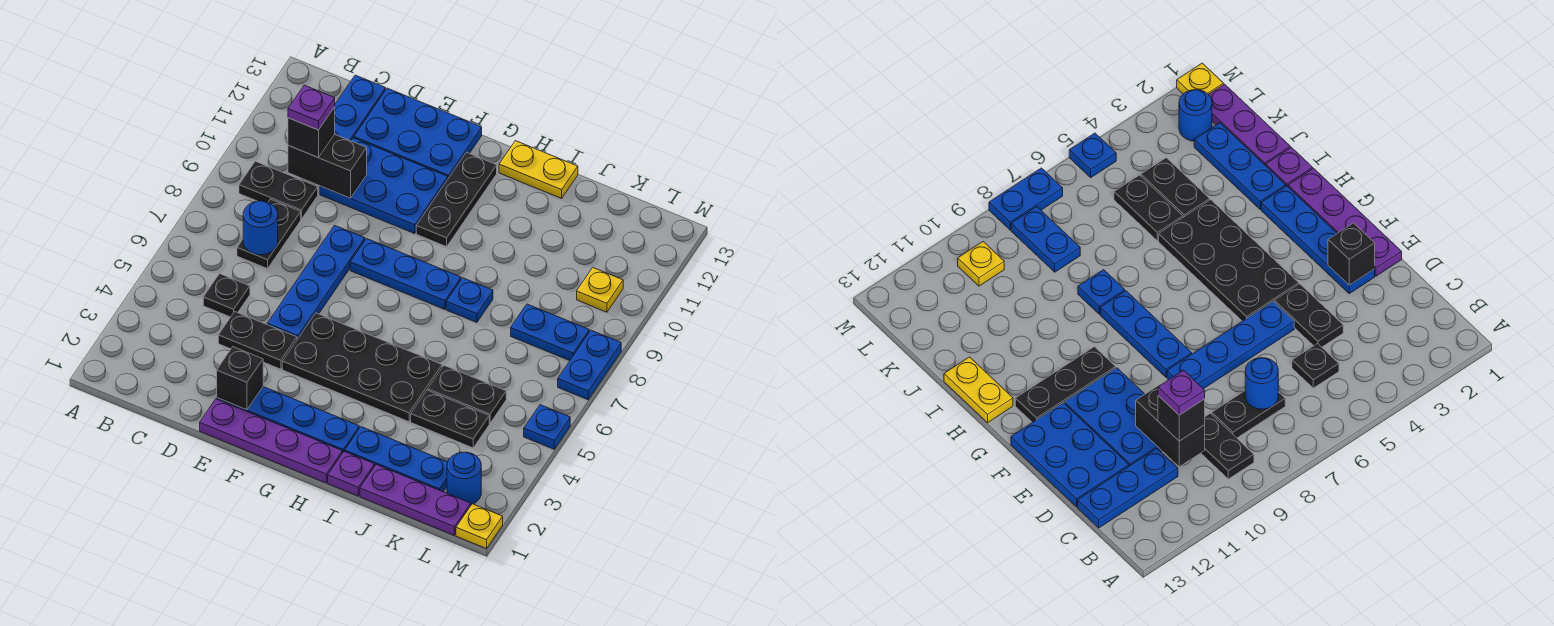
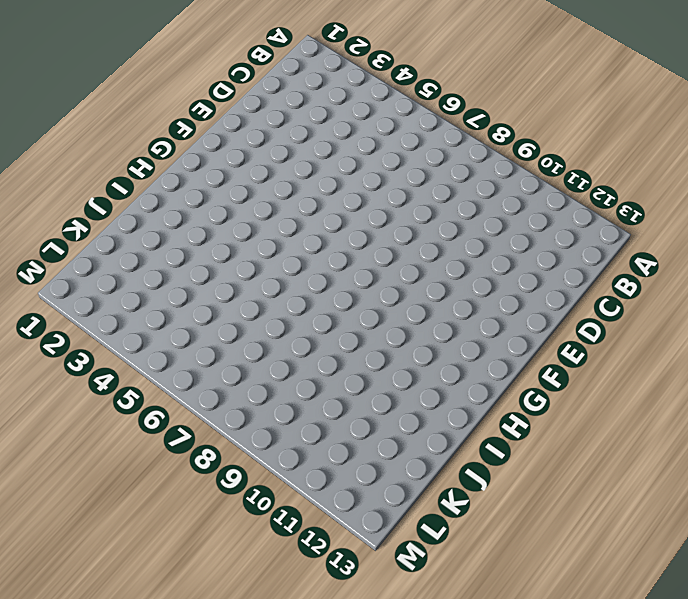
none -> black 1x2 plate [239,161,318,219]
none -> black 1x1 plate [203,274,250,317]
none -> black 1x2 plate [237,199,301,269]
none -> blue 1x3 plate [335,75,386,141]

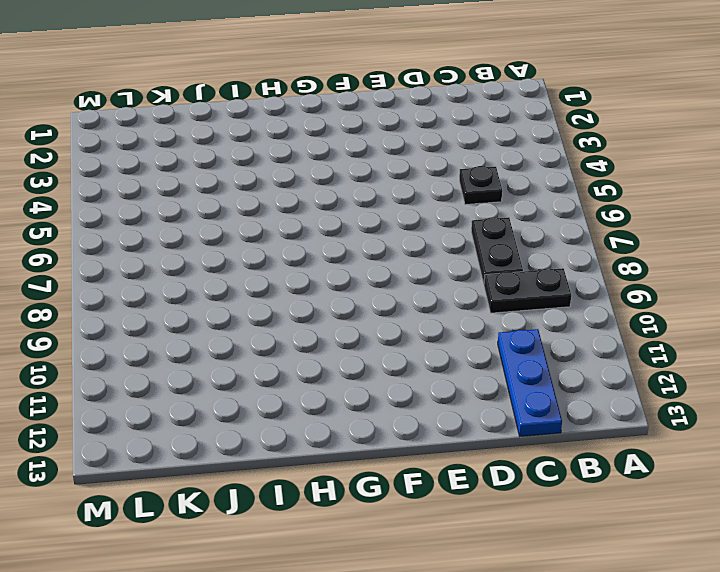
none -> black 1x2 plate [218,311,297,369]
none -> blue 2x3 plate [320,138,448,234]
none -> blue 2x3 plate [354,88,482,178]
none -> purple 1x4 plate [200,399,342,483]

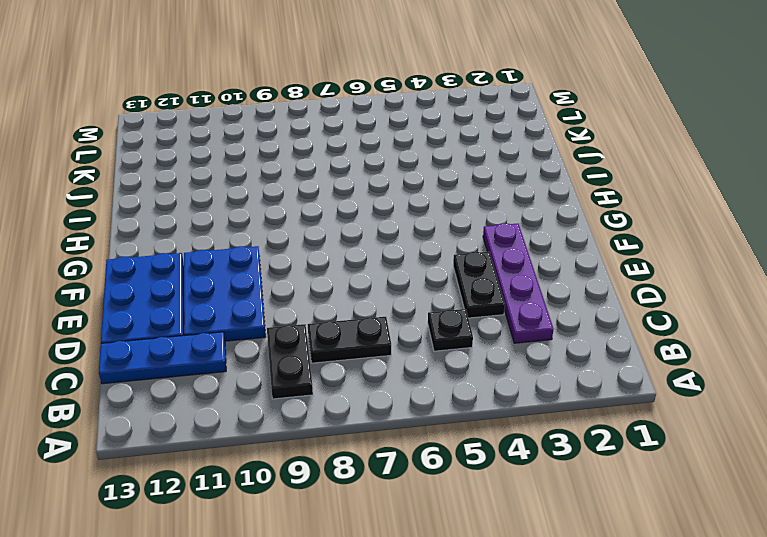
purple 1x4 plate [483,223,554,343] -> purple 1x4 plate moved to [200,399,342,483]
none -> blue 1x4 plate [217,387,359,453]
none -> blue 1x4 plate [267,225,365,339]
none -> black 2x4 plate [282,313,442,422]
none -> blue 1x3 plate [350,239,461,309]

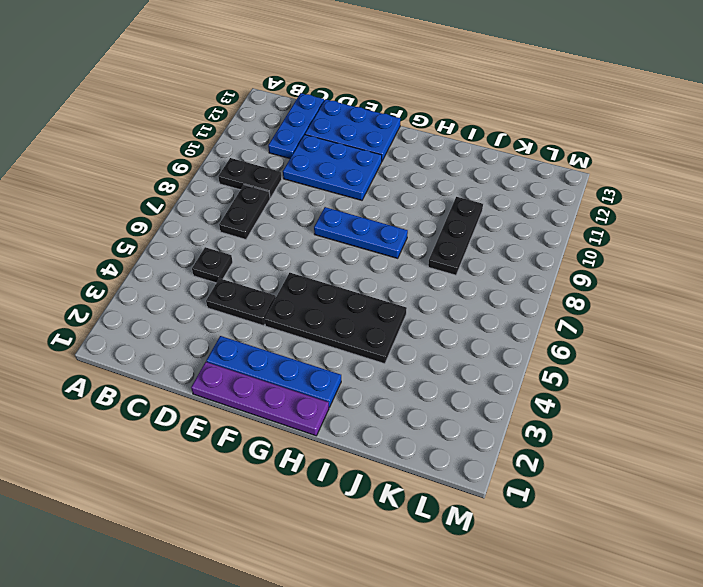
black 1x3 plate [428,197,483,275] -> black 1x3 plate moved to [416,152,497,247]
none -> blue 1x4 plate [267,225,365,339]
none -> yellow 1x2 plate [499,141,578,198]
none -> purple 1x1 plate [328,451,374,496]
none -> blue 1x3 plate [345,427,448,492]

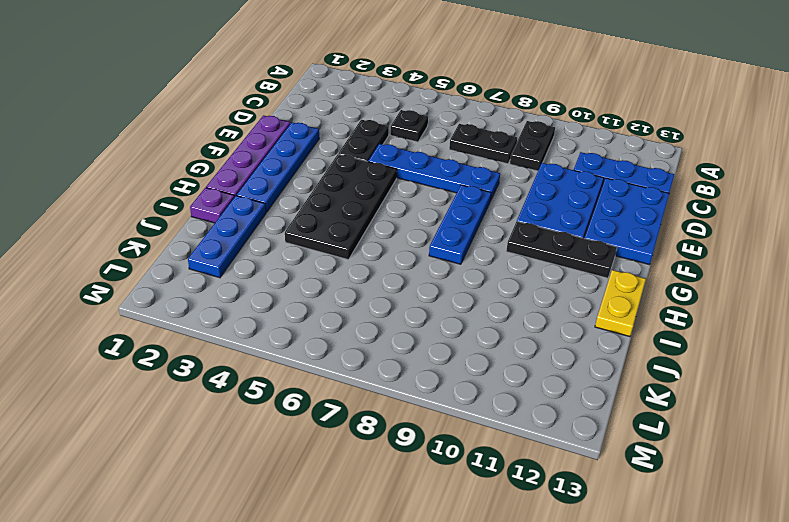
none -> blue 1x1 plate [446,278,493,322]
none -> purple 1x3 plate [360,465,471,535]
none -> black 1x2 plate [411,390,489,448]
none -> black 1x2 plate [428,365,506,423]

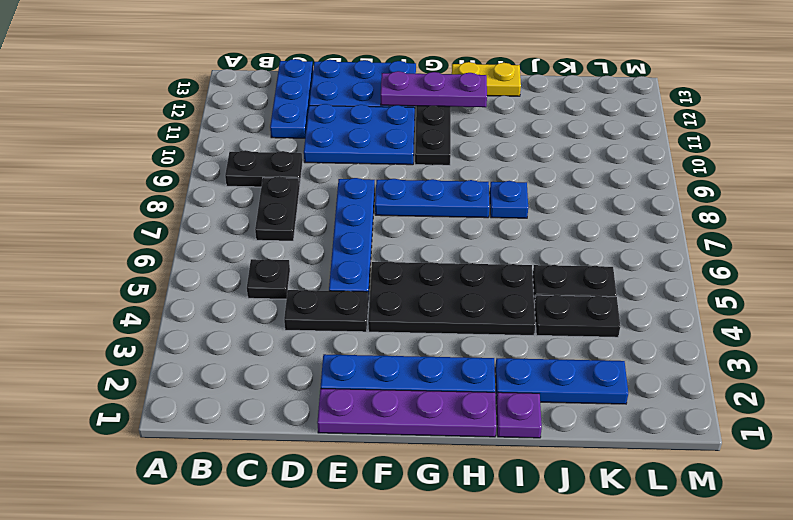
purple 1x3 plate [381,71,487,107] -> purple 1x3 plate moved to [360,465,471,535]
none -> blue 1x2 plate [511,304,589,361]
none -> blue 1x1 round brick [447,452,481,505]
none -> yellow 1x1 plate [577,268,623,312]
none -> yellow 1x1 plate [456,504,503,549]

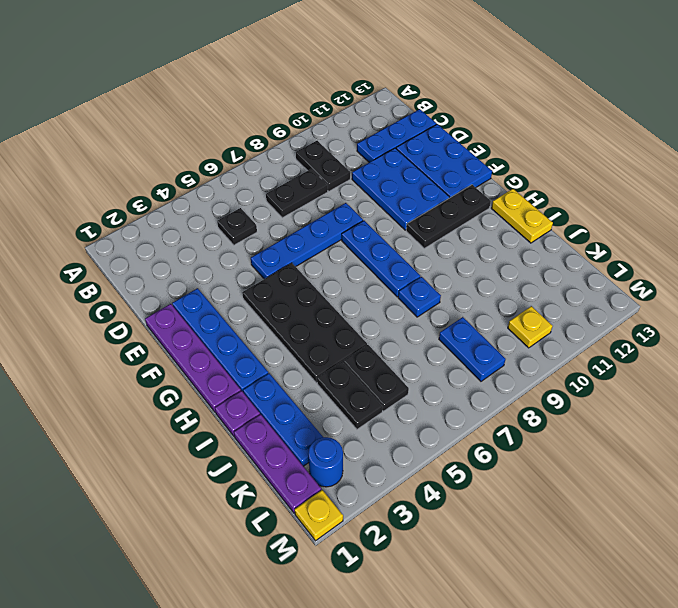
none -> black 1x2 plate [218,311,297,369]
none -> blue 1x1 plate [524,405,570,449]
none -> blue 1x2 plate [558,330,621,400]
none -> blue 1x1 round brick [243,201,278,255]

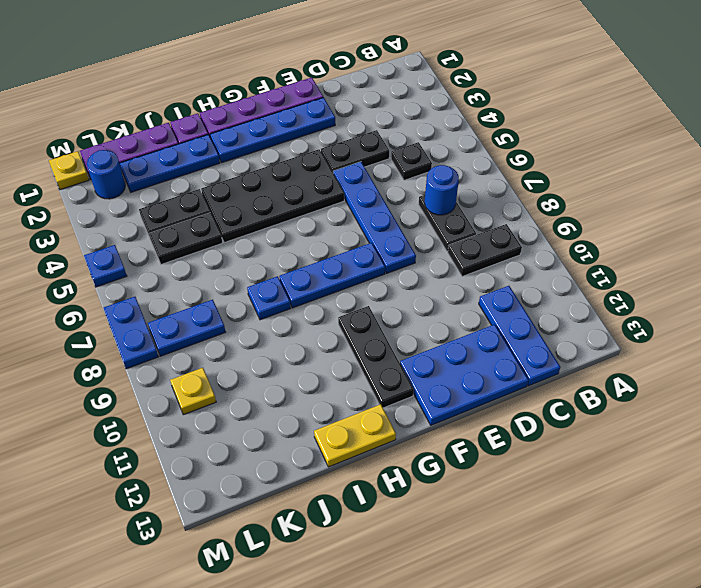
none -> blue 2x3 plate [320,138,448,234]
none -> black 1x2 brick [288,134,367,198]
none -> black 1x1 brick [217,347,263,410]
none -> black 1x1 brick [288,107,335,157]

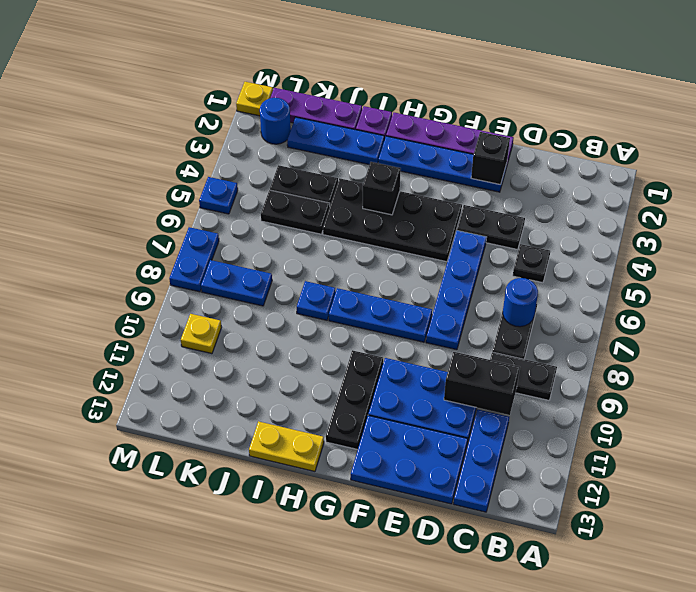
black 1x1 brick [363,162,401,215] -> black 1x1 brick moved to [288,107,335,157]
none -> purple 1x1 plate [288,85,335,130]

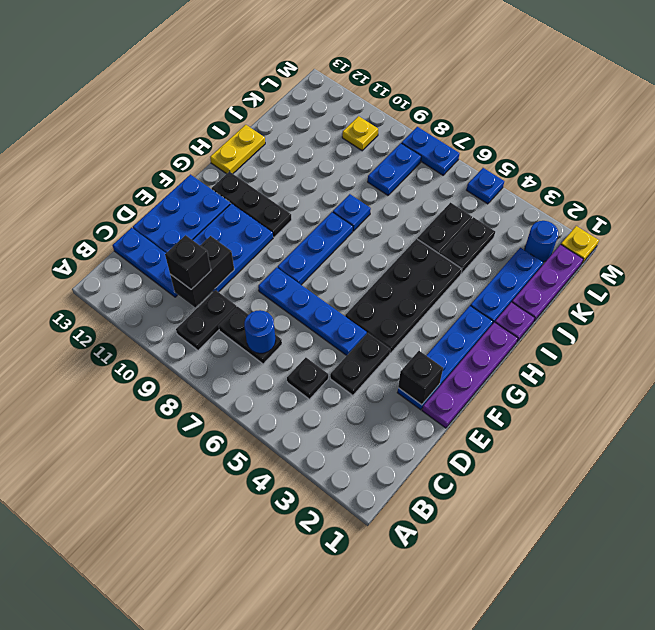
none -> purple 1x1 plate [288,85,335,130]

